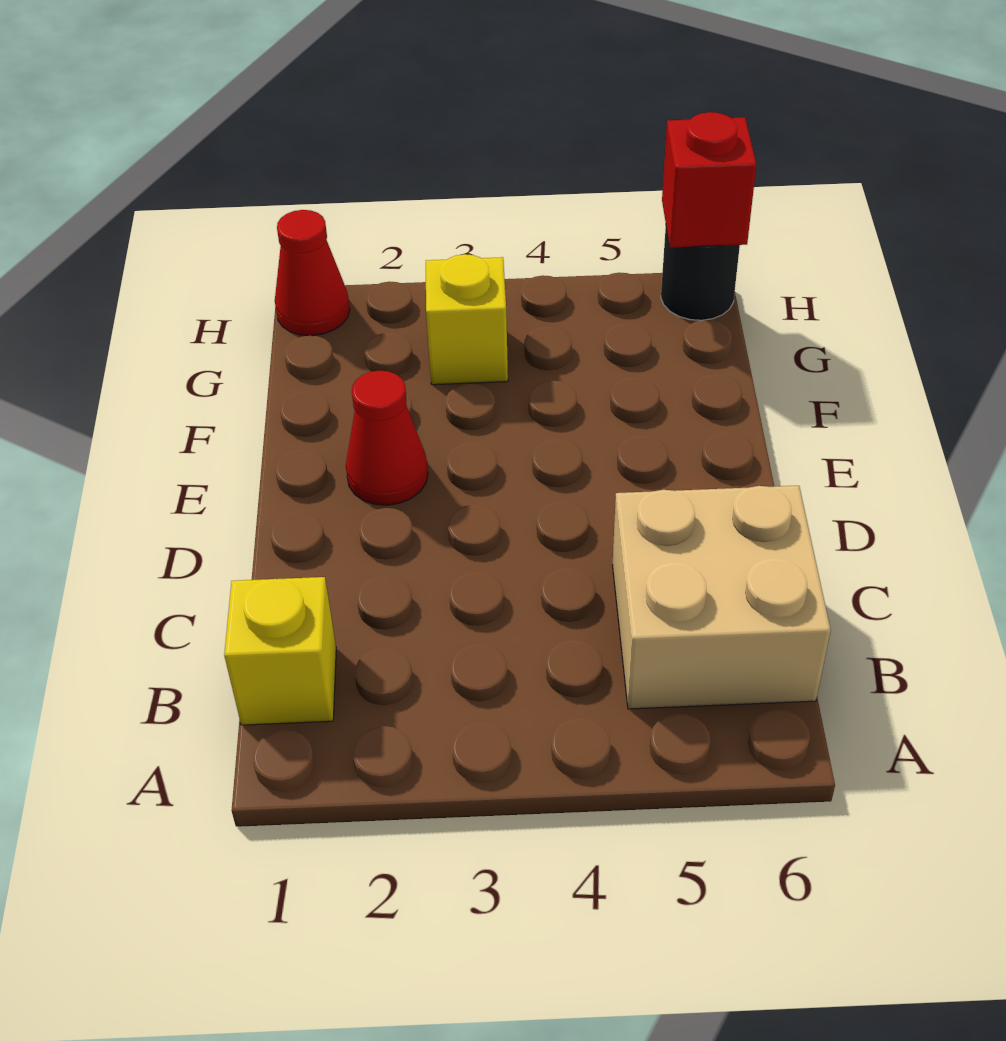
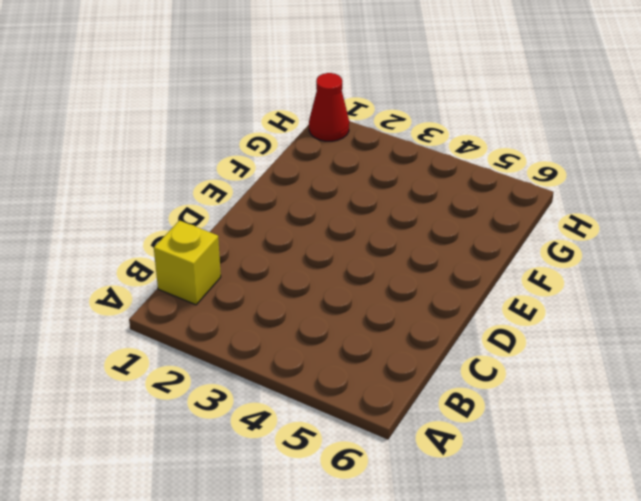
none -> tan 2x2 brick [612,486,831,709]
none -> red 1x1 cone [346,371,428,505]

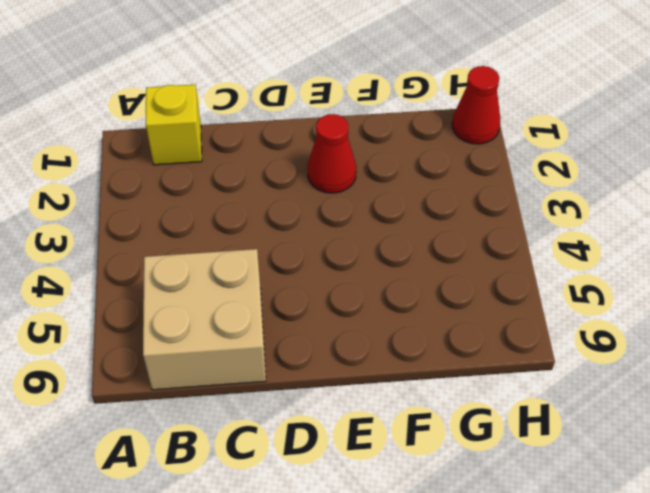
none -> yellow 1x1 brick [426,254,508,385]
none -> black 1x1 round brick [661,228,740,320]

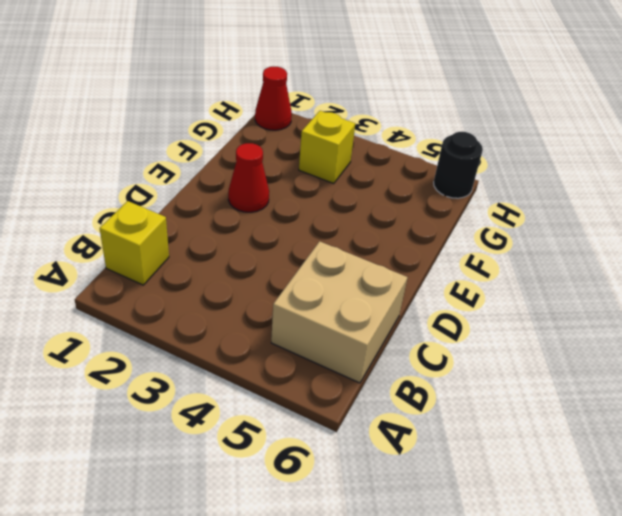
none -> red 1x1 brick [662,112,756,248]

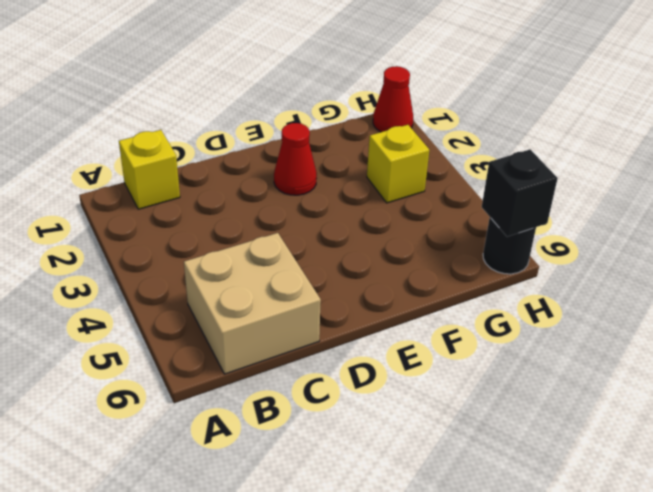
black 1x1 brick [482,149,558,237] -> red 1x1 brick [662,112,756,248]

